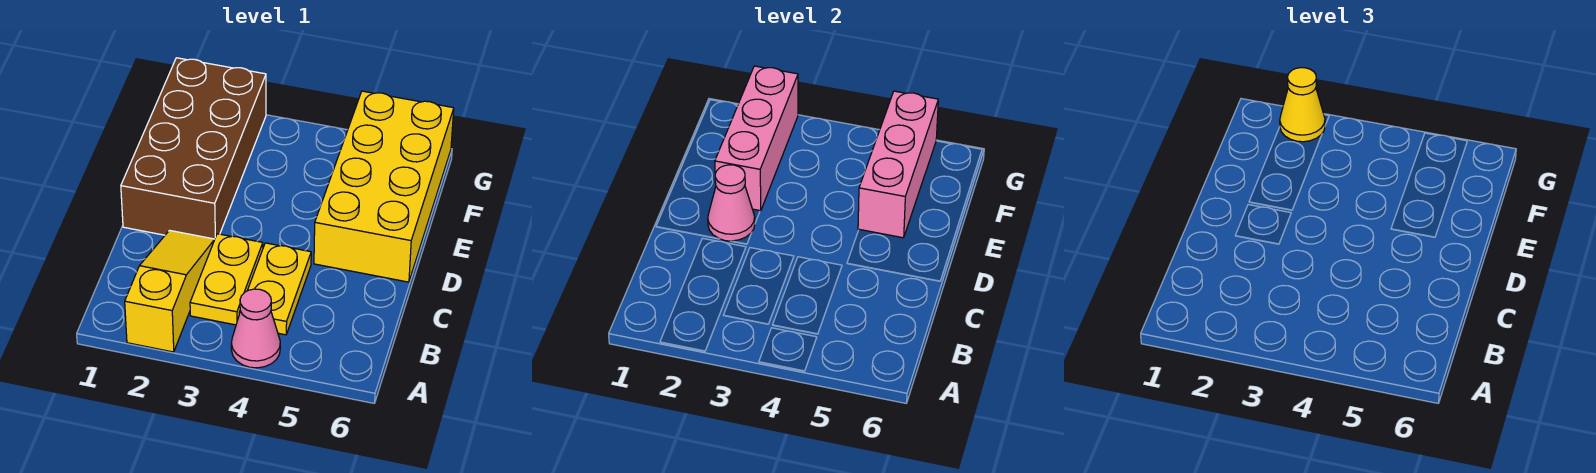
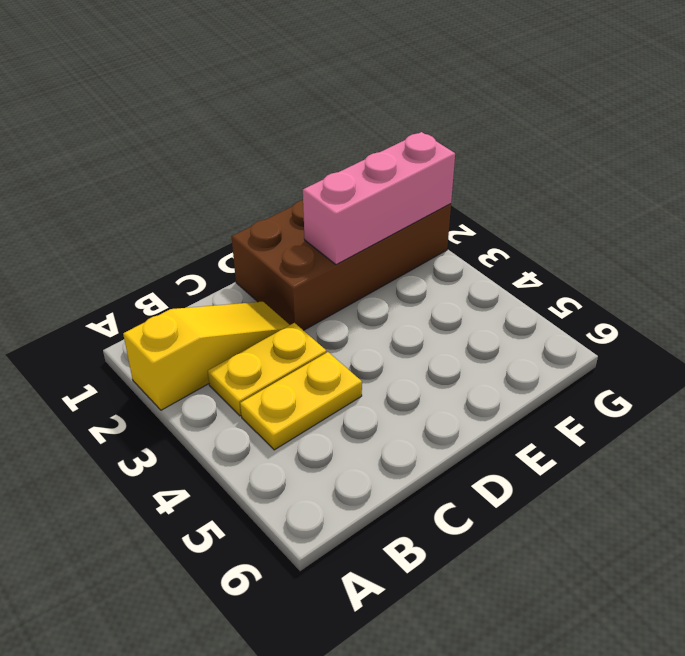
none -> pink 1x1 cone [231,289,280,368]
none -> yellow 2x4 brick [314,91,454,282]

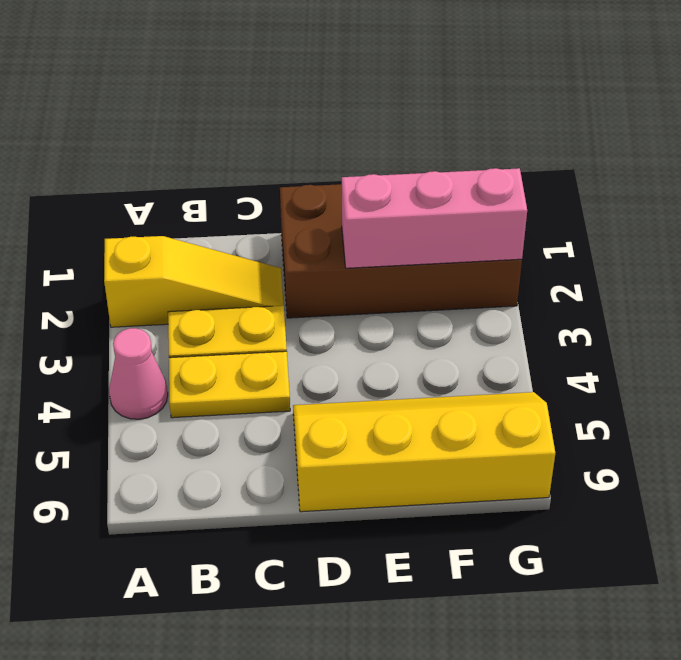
yellow 2x4 slope [293,392,555,512] -> yellow 2x4 brick [314,91,454,282]
none -> pink 1x1 cone [708,165,755,241]
none -> pink 1x3 brick [858,91,938,238]

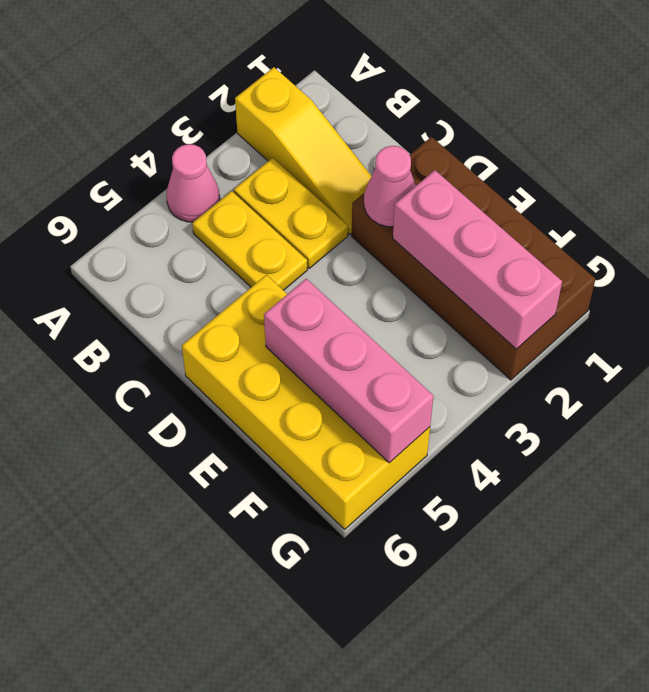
none -> yellow 1x1 cone [1280,68,1325,142]

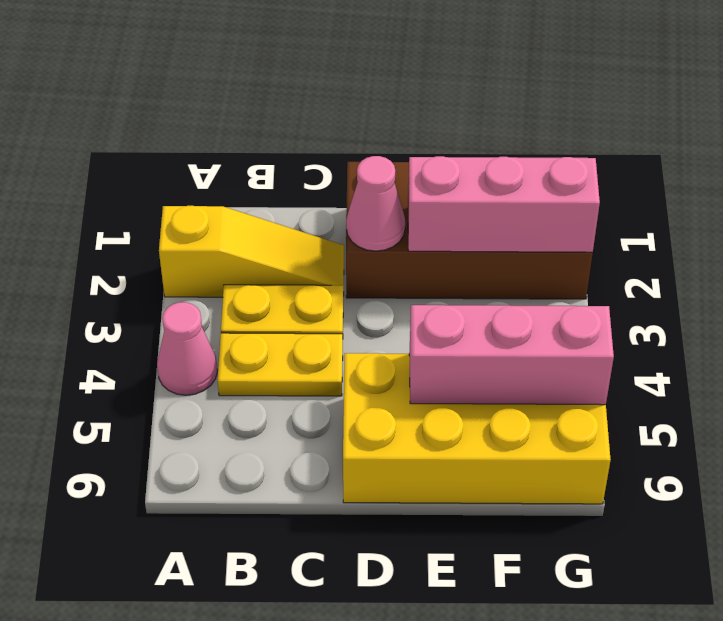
none -> yellow 1x1 cone [1280,68,1325,142]

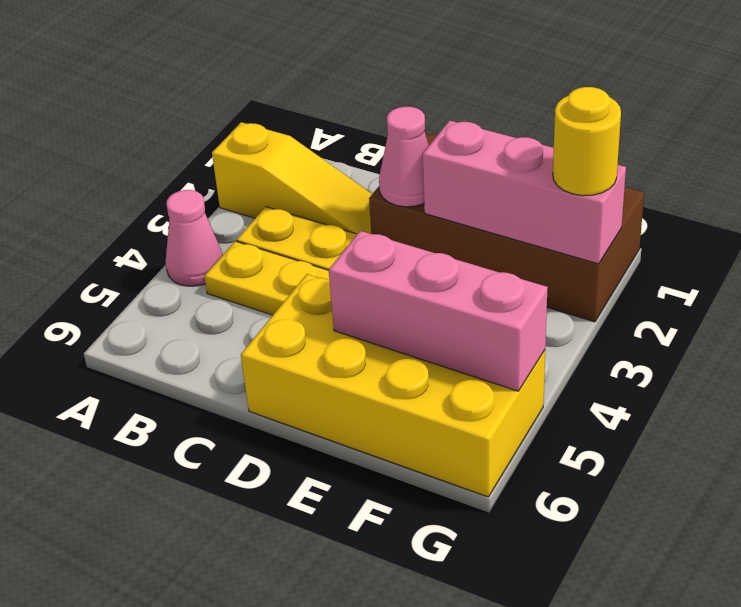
yellow 1x1 round brick [553,87,621,196] -> yellow 1x1 cone [1280,68,1325,142]

